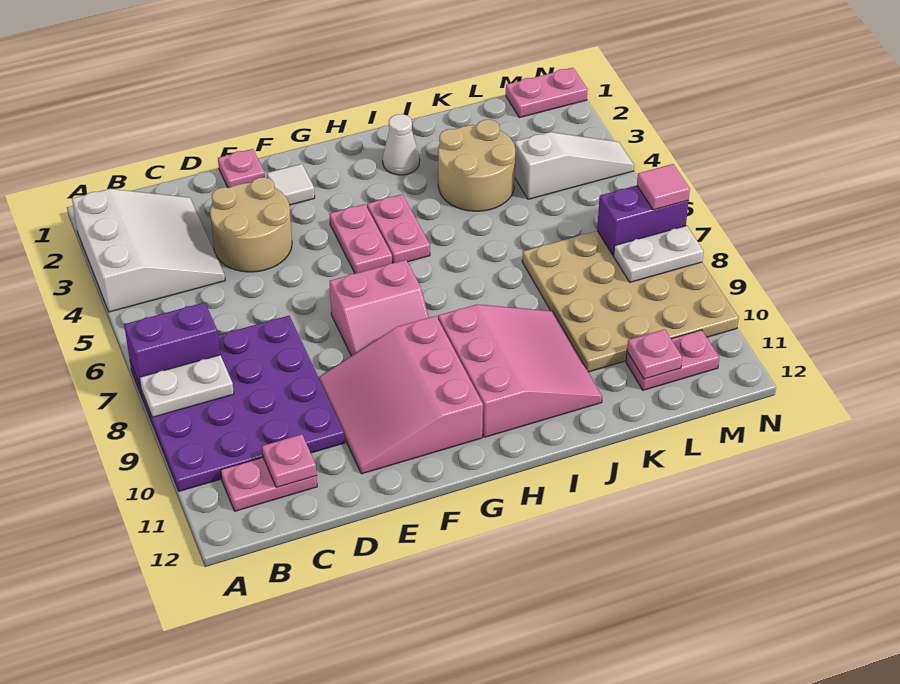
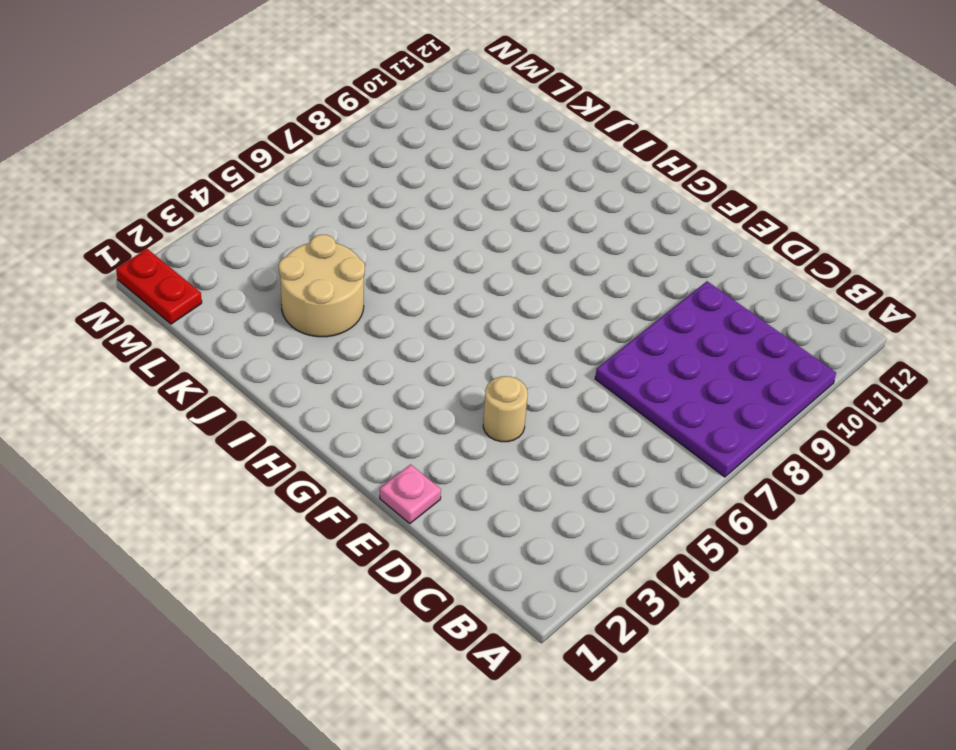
tan 1x1 round brick [483,376,528,442] -> tan 2x2 round brick [210,177,292,272]
red 1x2 plate [116,249,202,324] -> pink 1x2 plate [506,68,587,118]
none -> white 3x3 slope [72,189,225,312]
none -> pink 1x2 plate [221,458,317,511]
none -> pink 3x3 slope [319,316,483,474]

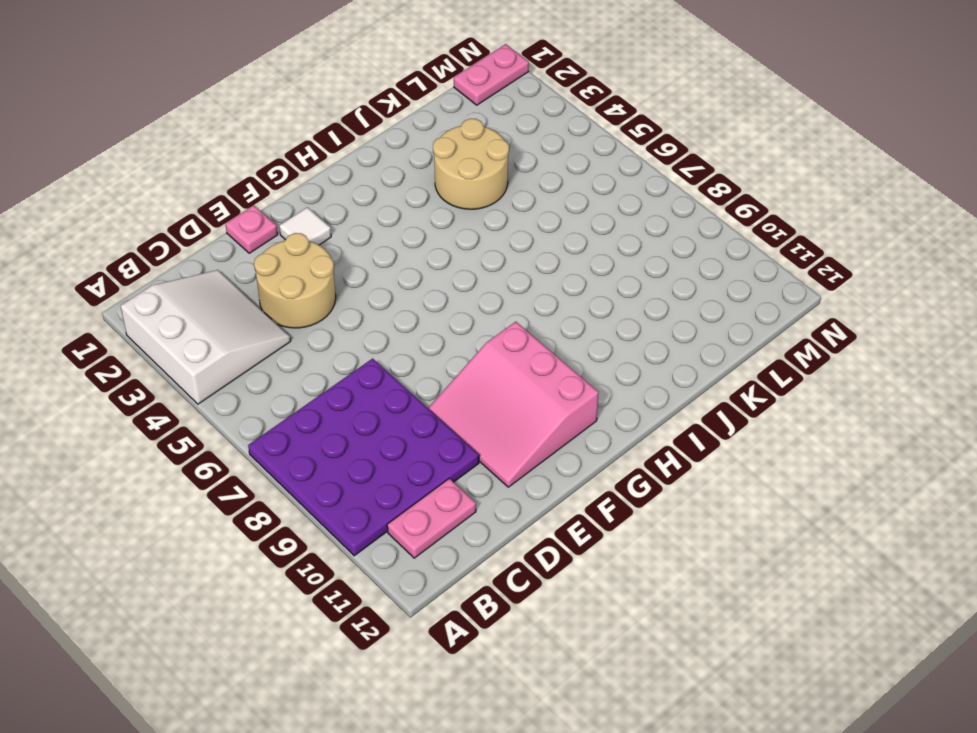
none -> pink 2x2 slope [330,260,429,356]
none -> pink 1x2 plate [329,204,392,274]
none -> pink 1x2 plate [367,194,430,263]

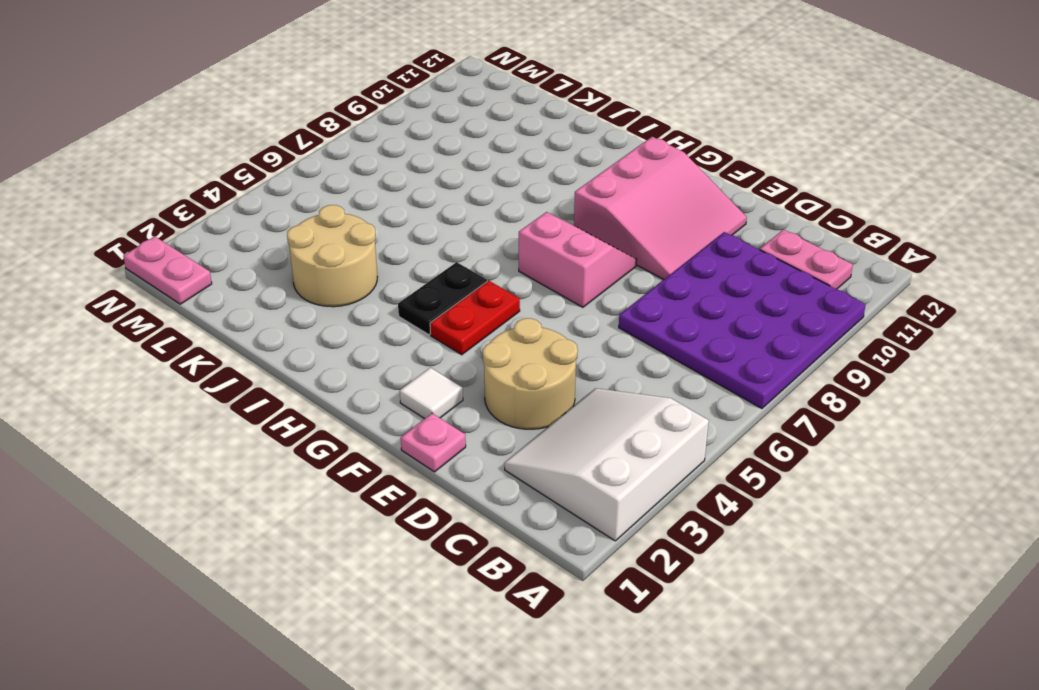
red 1x2 plate [430,281,520,355] -> pink 1x2 plate [329,204,392,274]
black 1x2 plate [398,262,487,335] -> pink 1x2 plate [367,194,430,263]
none -> pink 3x3 slope [438,305,602,437]
none -> white 1x1 cone [383,114,420,175]
none -> tan 4x4 plate [522,231,739,372]

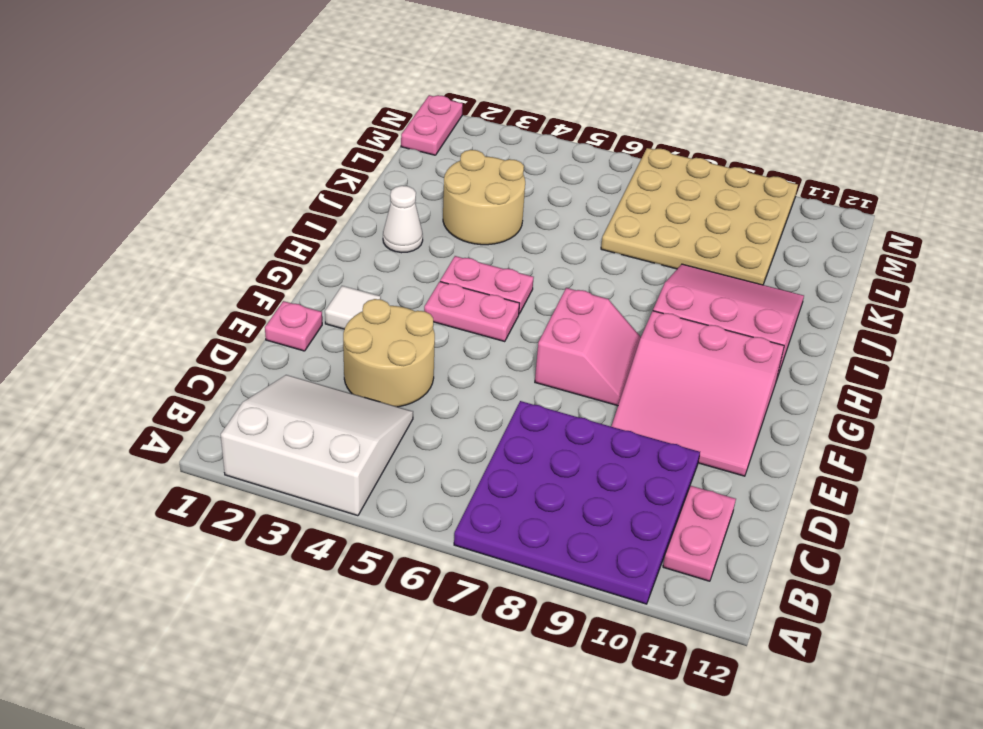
none -> white 1x3 slope [515,132,634,199]
none -> pink 1x2 plate [626,330,719,390]
none -> purple 1x2 brick [124,302,220,387]

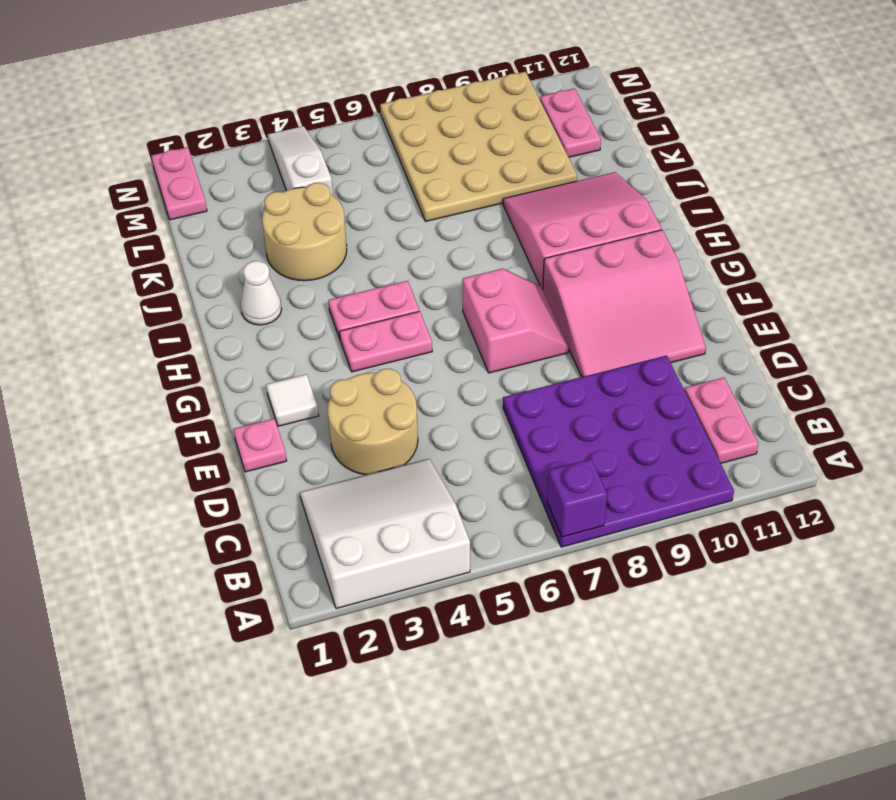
purple 1x1 brick [547,459,607,537] -> purple 1x2 brick [124,302,220,387]
none -> white 1x2 plate [140,355,234,417]
none -> pink 1x1 plate [262,434,317,488]
none -> pink 1x1 plate [627,329,682,379]

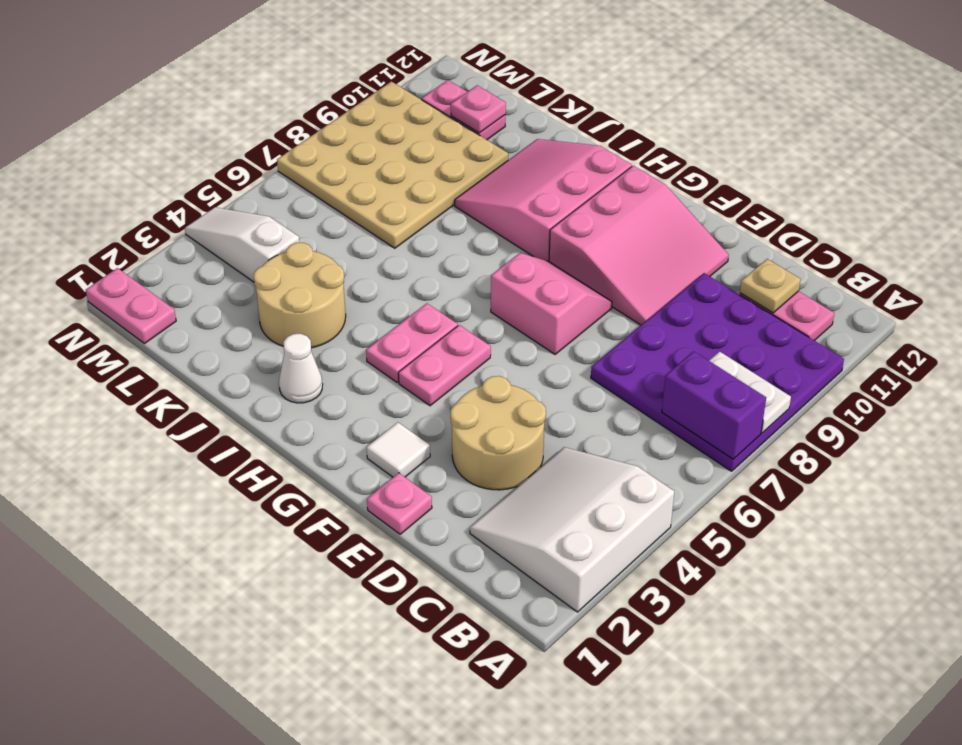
tan 1x1 plate [740,259,801,313] -> pink 1x1 plate [262,434,317,488]
none -> purple 1x2 brick [597,186,689,255]
none -> white 1x2 plate [614,226,704,282]
none -> pink 1x1 tile [637,164,690,210]

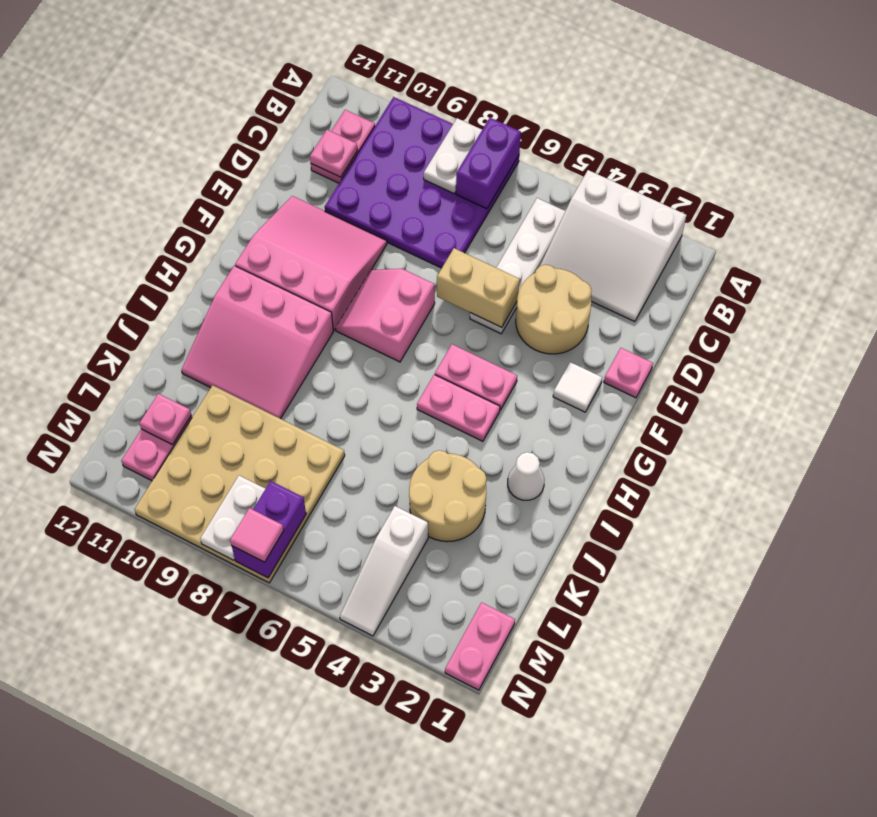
white 1x4 plate [470,198,565,334] -> none
tan 1x2 brick [437,248,520,327] -> none

